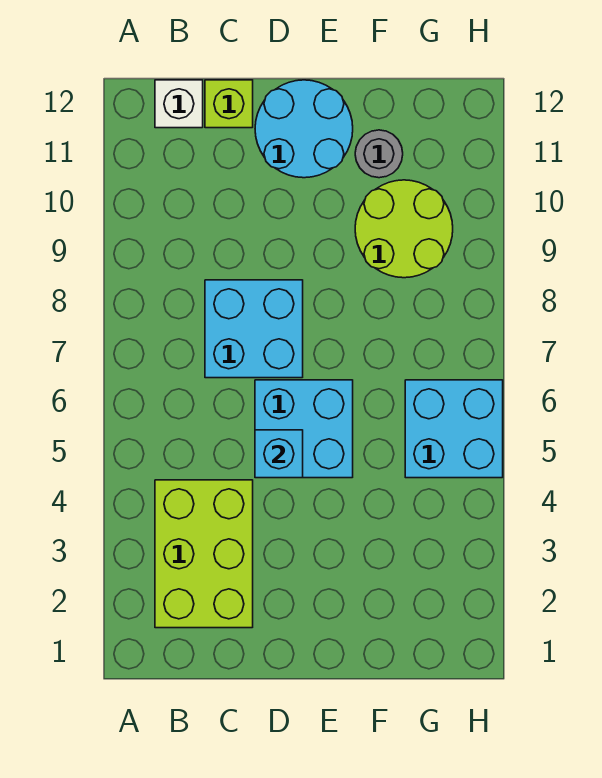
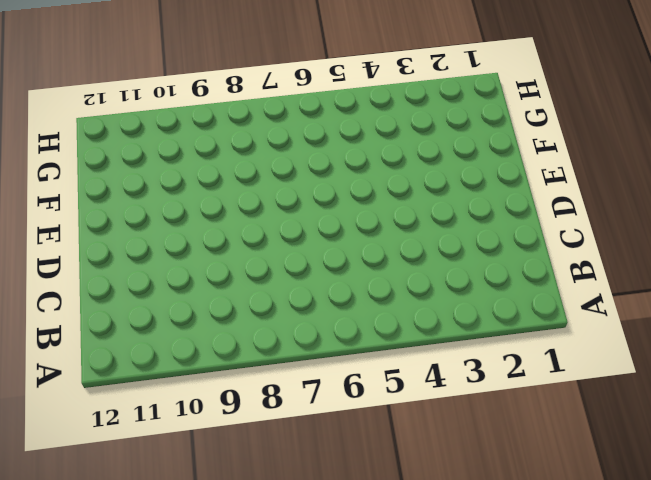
none -> lime 2x3 brick [155,480,253,628]
none -> white 1x1 brick [155,80,203,128]

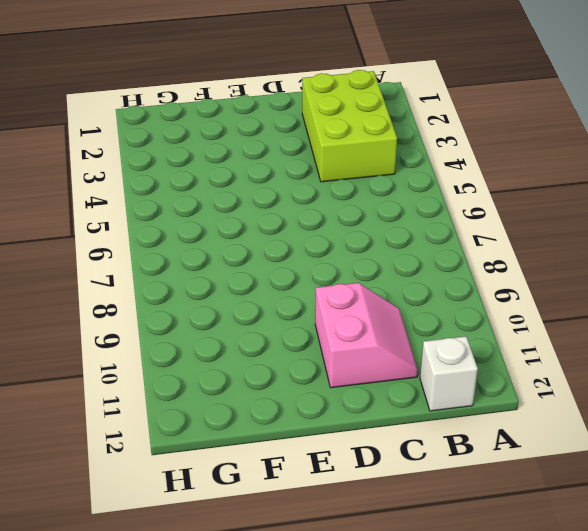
pink 2x2 slope [315,283,418,388] -> cyan 2x2 round brick [255,80,353,178]
none -> cyan 2x2 brick [205,280,303,378]
none -> lime 1x1 brick [205,80,253,128]

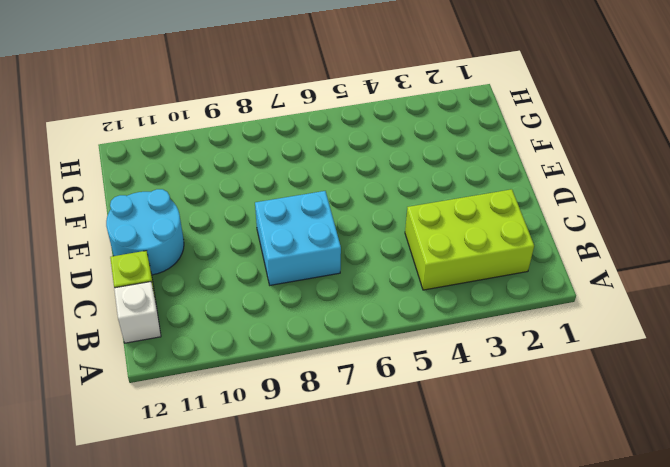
none -> cyan 2x2 brick [255,380,353,478]
none -> lime 2x2 round brick [355,180,453,278]

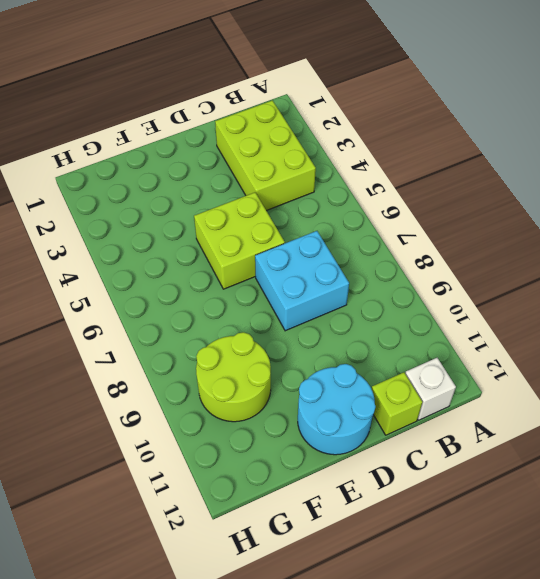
lime 2x2 brick [194,193,285,289] -> cyan 2x2 brick [255,380,353,478]
none -> grey 1x1 round brick [355,130,403,178]
none -> cyan 2x2 brick [405,380,503,478]

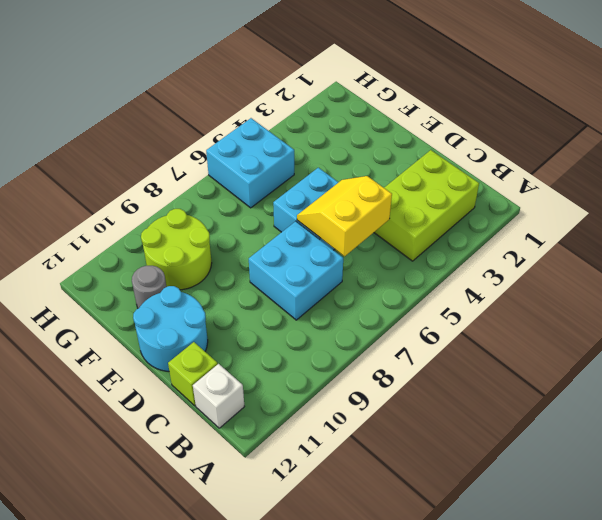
yellow 2x2 slope [297,176,392,256] -> cyan 1x1 brick [255,430,303,478]

